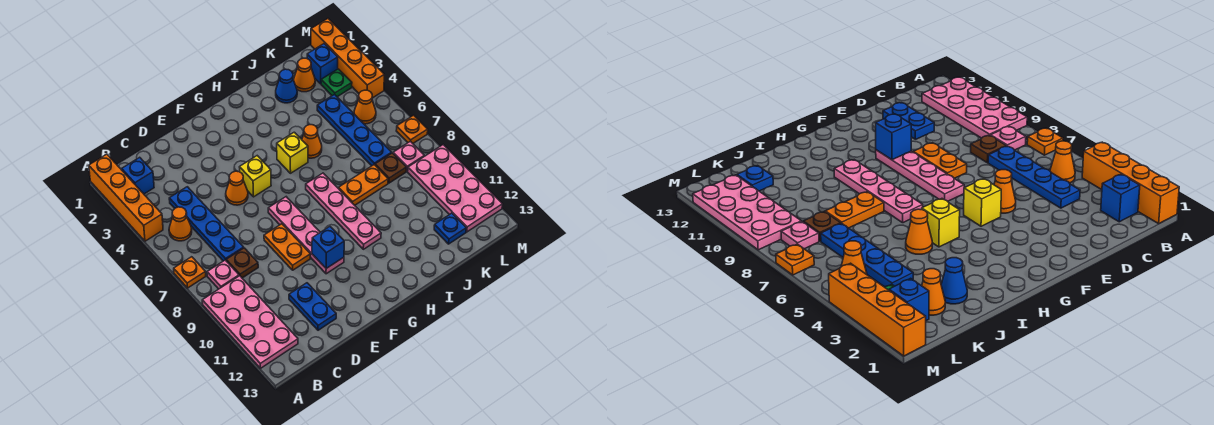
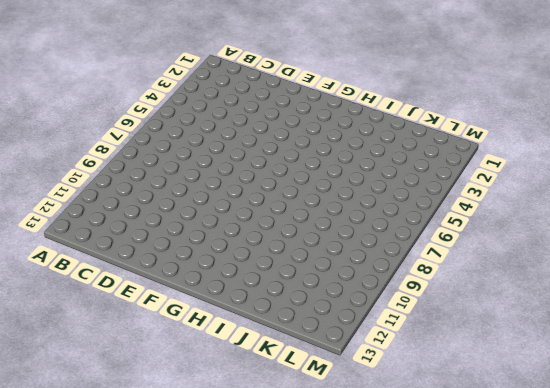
none -> orange 1x4 brick [89,154,163,241]
none -> orange 1x1 plate [174,257,206,288]
none -> pink 2x4 plate [202,276,298,368]
none -> blue 1x1 brick [122,157,154,194]

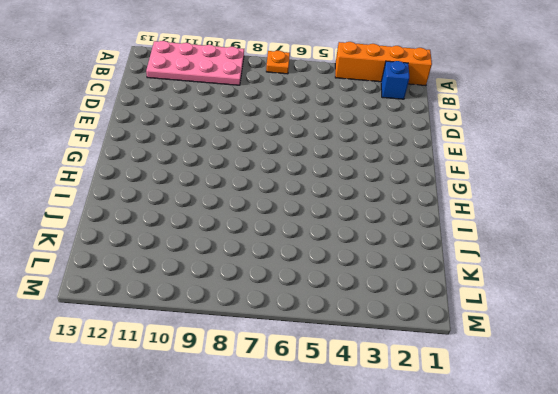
none -> orange 1x1 cone [169,207,192,241]
none -> pink 1x1 plate [207,260,239,289]
none -> blue 1x4 plate [169,187,244,261]
none -> brown 1x1 plate [226,248,258,278]

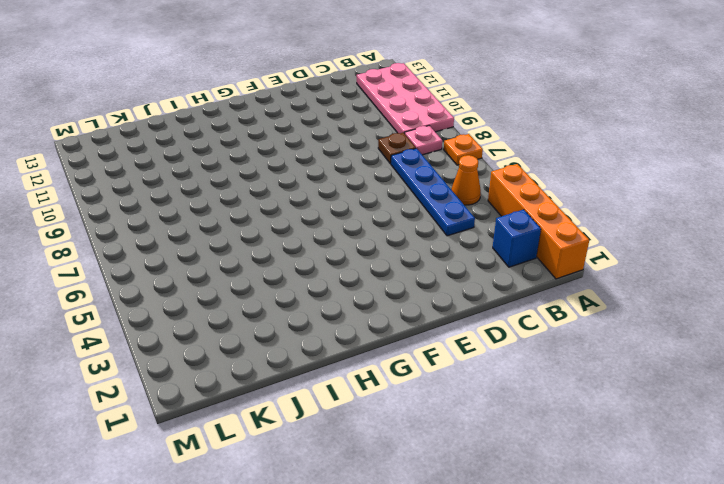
none -> blue 1x2 plate [289,283,336,330]
none -> orange 1x1 cone [226,171,248,205]
none -> orange 1x2 plate [264,224,311,270]
none -> yellow 1x1 brick [240,156,271,197]

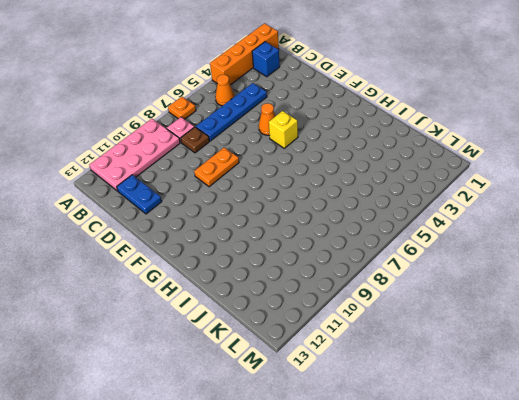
blue 1x2 plate [117,175,162,214] -> blue 1x2 plate turned to [289,283,336,330]
none -> pink 1x4 plate [268,197,344,274]
none -> yellow 1x1 brick [277,132,308,173]
none -> pink 1x4 plate [306,173,381,249]
none -> orange 1x1 cone [302,125,322,158]

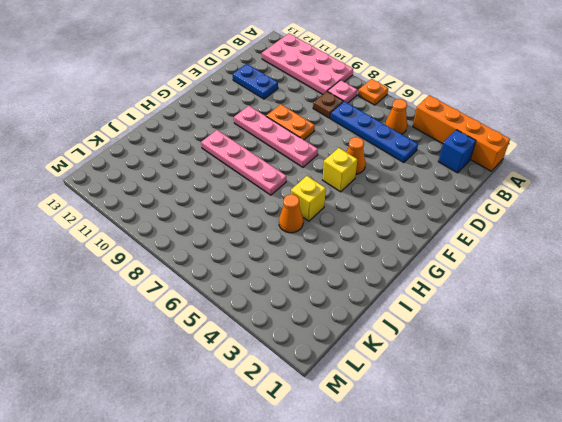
none -> orange 1x2 plate [339,165,388,205]
none -> blue 1x1 cone [276,69,297,103]
none -> orange 1x1 cone [294,58,315,92]
none -> blue 1x4 plate [317,94,392,166]

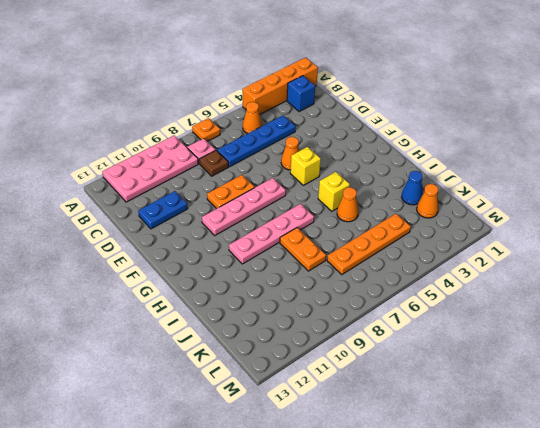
orange 1x4 plate [327,214,411,274] -> blue 1x4 plate [317,94,392,166]
none -> brown 1x1 plate [375,153,406,183]
none -> blue 1x1 plate [434,213,466,244]
none -> blue 1x1 brick [307,44,338,84]
none -> green 1x1 plate [321,69,352,97]

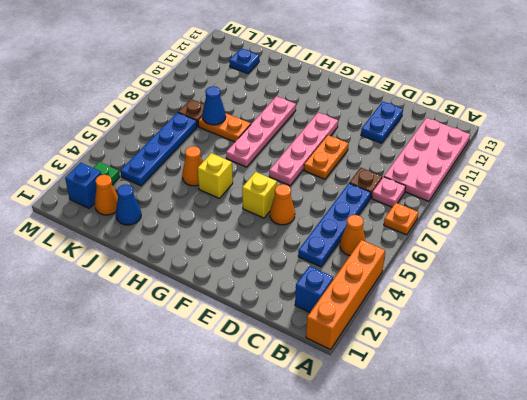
blue 1x1 cone [202,86,226,125] -> none
none -> orange 1x1 cone [354,90,376,124]
none -> pink 1x1 plate [393,141,424,171]
none -> pink 2x4 plate [408,145,502,232]
none -> orange 1x4 brick [311,19,384,98]

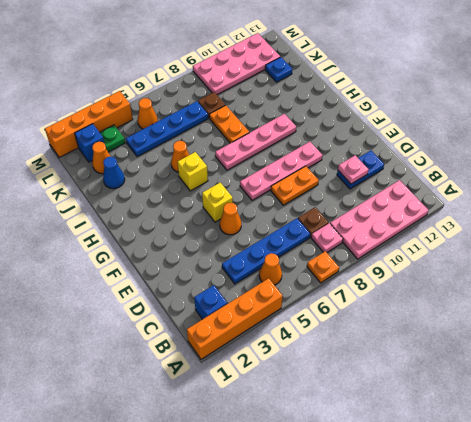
pink 1x1 plate [338,155,369,184] -> pink 1x1 plate moved to [393,141,424,171]
none -> orange 1x1 plate [396,115,428,143]
none -> blue 1x1 brick [312,227,344,268]

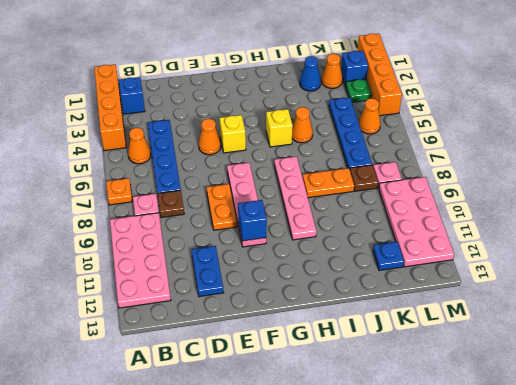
none -> orange 1x1 plate [396,115,428,143]

